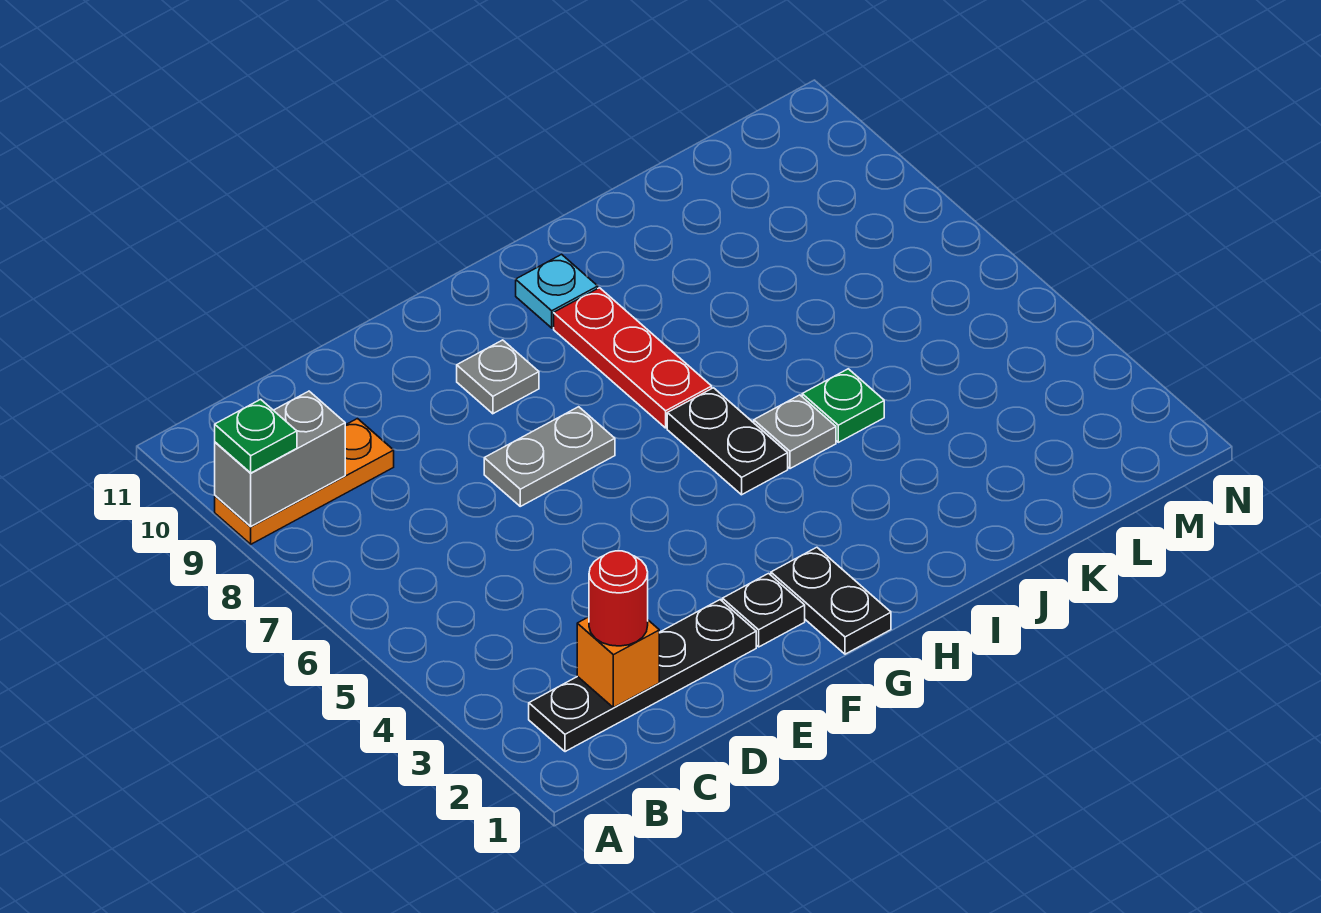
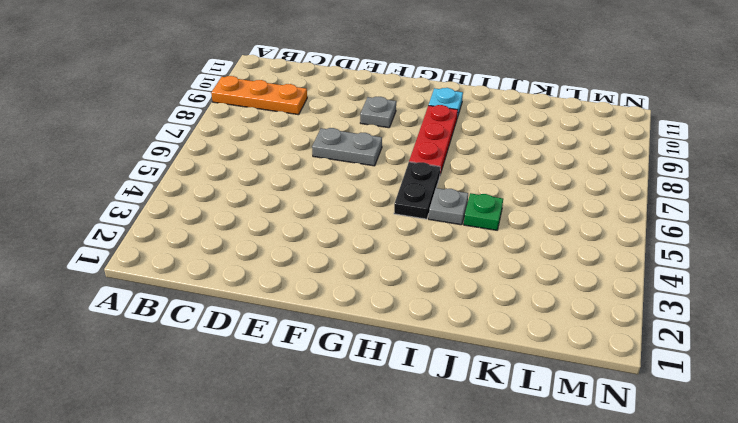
none -> black 1x4 plate [529,600,756,752]
none -> black 1x1 plate [722,574,805,647]
none -> black 1x2 plate [771,547,891,654]

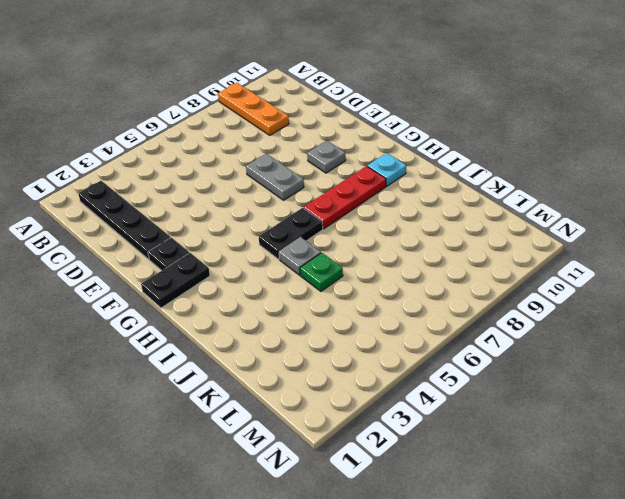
none -> grey 1x2 brick [215,391,345,527]
none -> orange 1x1 brick [577,617,659,708]
none -> green 1x1 plate [215,399,297,473]

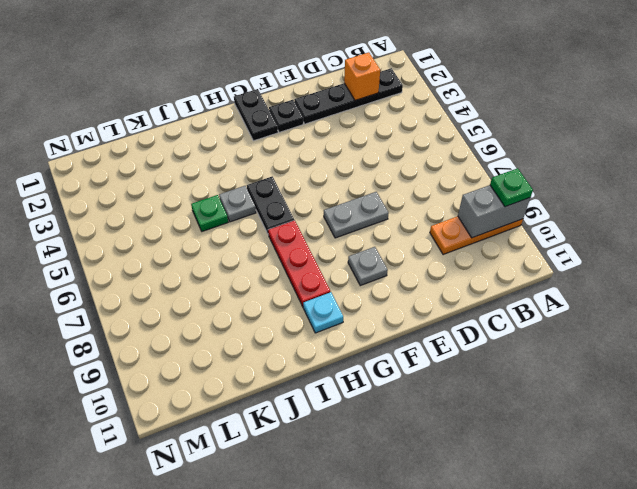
none -> red 1x1 round brick [589,551,648,646]

